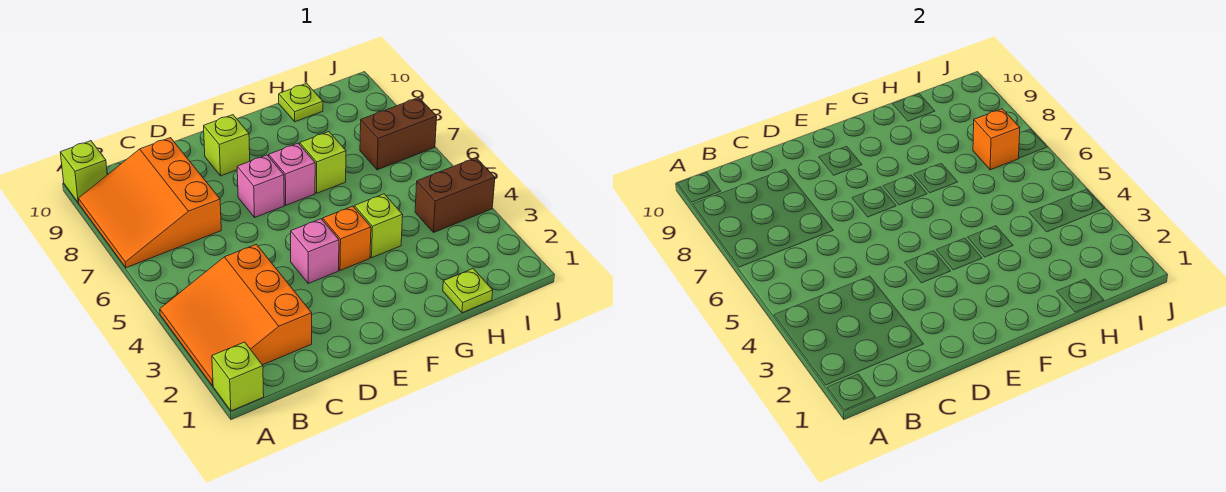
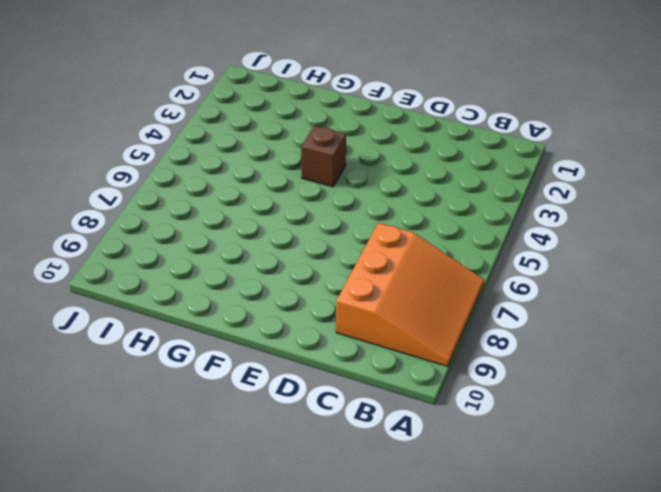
brown 1x1 brick [301,126,346,187] -> orange 1x1 brick [323,206,371,271]
none -> lime 1x1 brick [212,342,264,411]
none -> orange 3x3 slope [160,244,312,386]
none -> lime 1x1 brick [60,141,107,203]

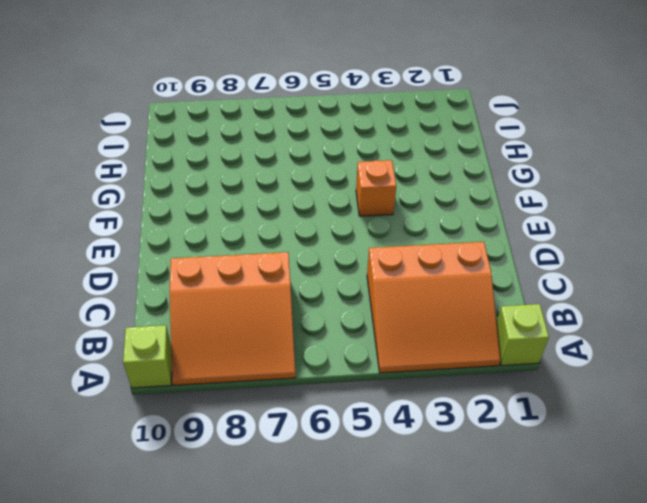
none -> pink 1x1 brick [291,219,339,283]
none -> pink 1x1 brick [237,155,284,217]
none -> lime 1x1 brick [204,115,250,176]

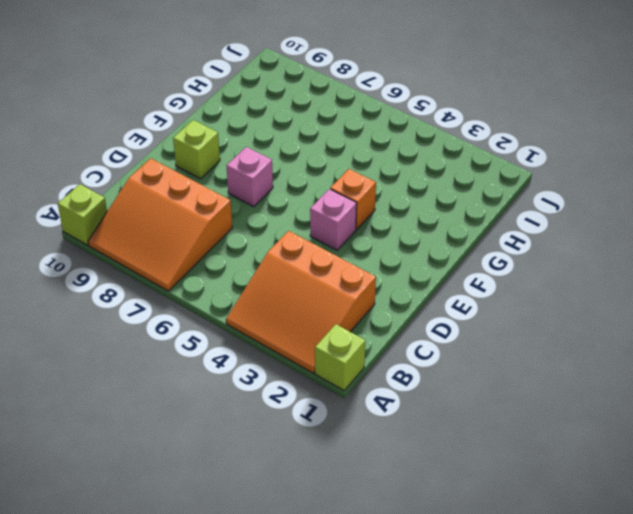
none -> pink 1x1 brick [269,143,315,205]
none -> lime 1x1 brick [354,194,403,258]
none -> lime 1x1 brick [300,132,346,193]

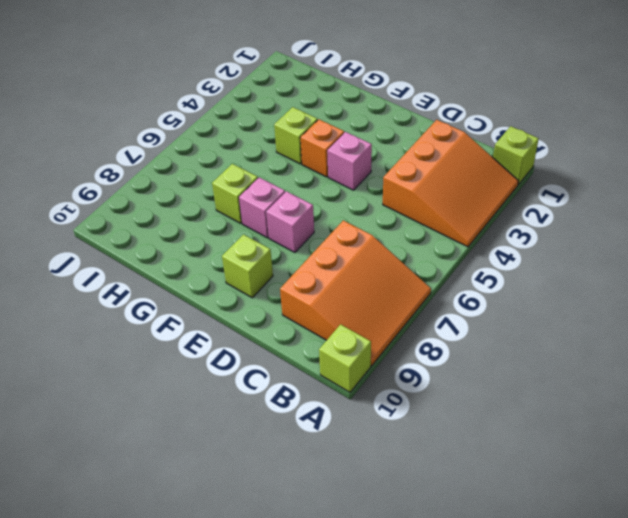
none -> lime 1x1 plate [443,269,493,313]
none -> lime 1x1 plate [279,83,323,122]
none -> brown 1x2 brick [415,158,495,233]

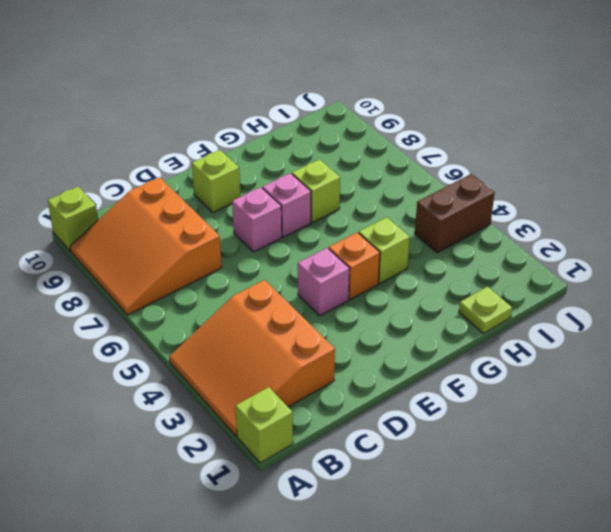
none -> lime 1x1 plate [279,83,323,122]
none -> brown 1x2 brick [360,98,437,170]
none -> orange 1x1 brick [973,109,1020,170]

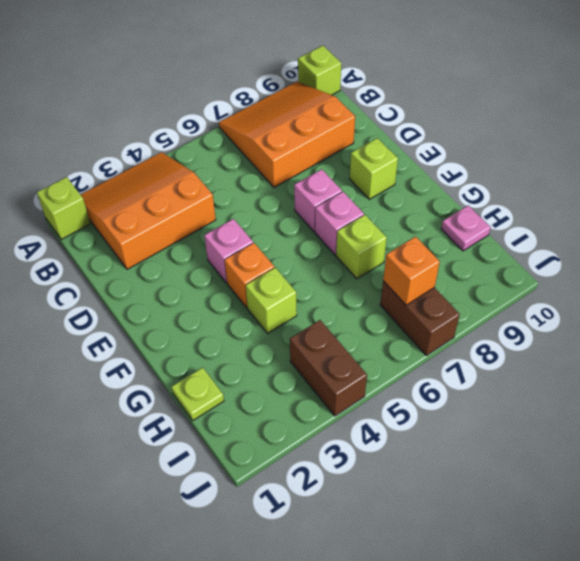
pink 1x1 plate [441,205,491,251] -> lime 1x1 plate [279,83,323,122]

